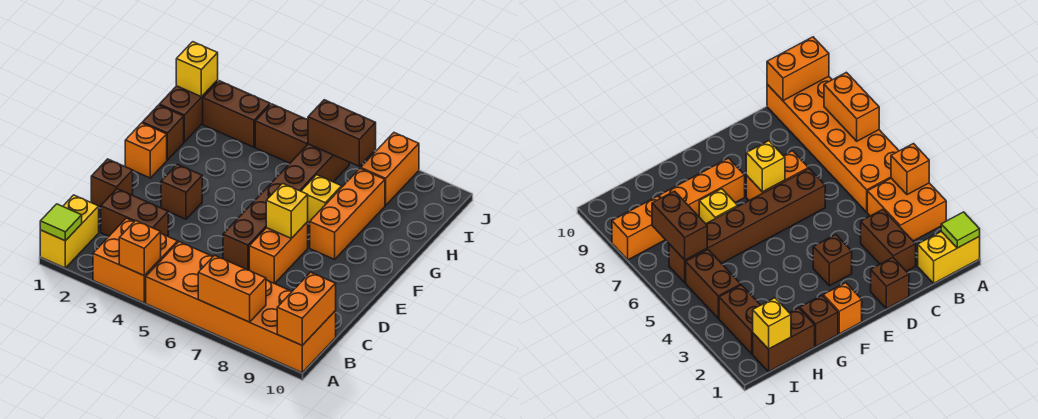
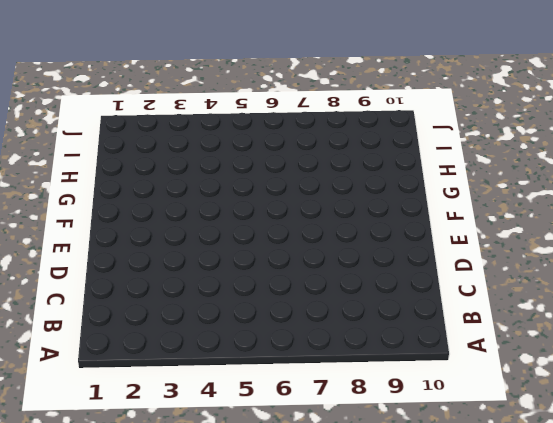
none -> yellow 1x2 brick [40,195,99,268]
none -> orange 2x2 brick [93,218,178,303]
none -> orange 2x6 brick [146,242,336,373]

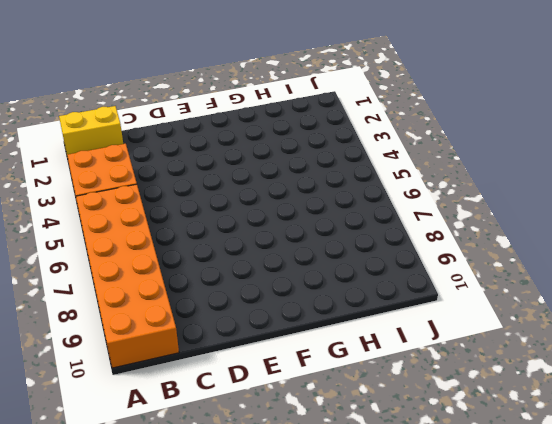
none -> brown 1x2 brick [101,189,168,236]
none -> brown 1x1 brick [91,159,133,207]
none -> brown 1x6 brick [223,144,349,270]

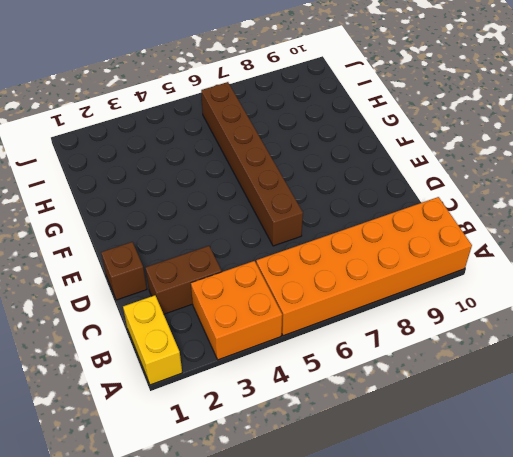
none -> orange 1x2 brick [249,222,308,284]
none -> brown 1x1 brick [161,164,202,219]
none -> orange 1x1 brick [125,123,167,178]

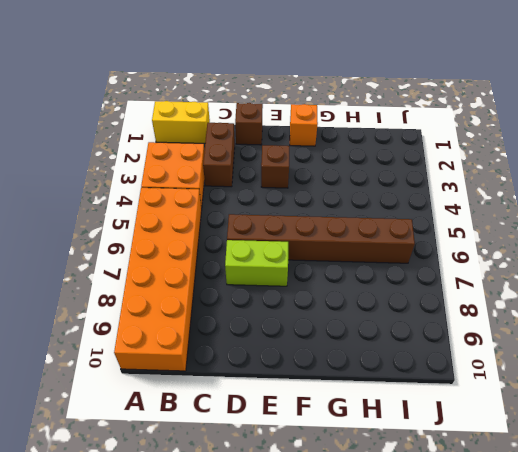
lime 1x2 brick [225,240,288,286] -> orange 1x2 brick [249,222,308,284]
none -> orange 1x3 brick [310,168,385,259]
none -> brown 1x1 brick [142,105,184,160]
none -> yellow 1x1 brick [301,175,342,223]

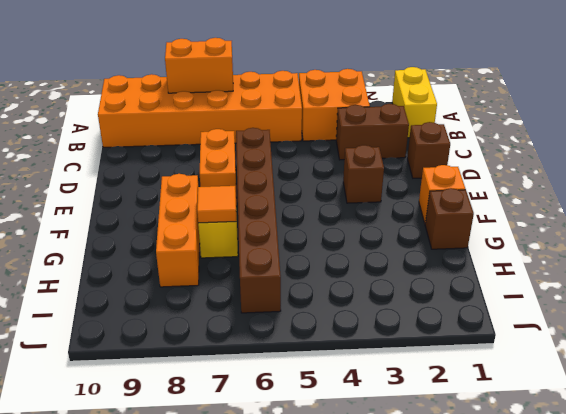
orange 1x1 tile [197,186,236,223] -> none
none -> brown 1x2 brick [159,80,218,142]
none -> brown 1x2 brick [203,81,270,147]
none -> brown 1x2 brick [255,104,308,163]

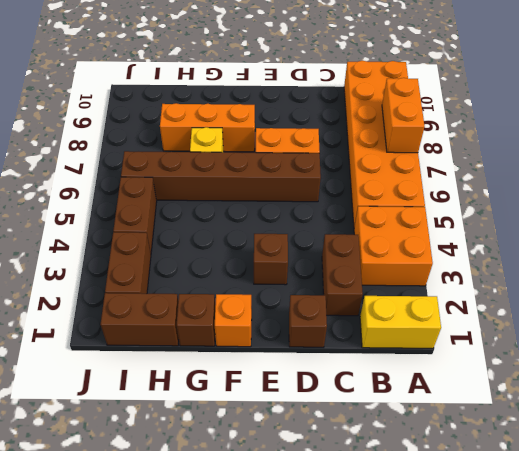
none -> orange 1x2 brick [361,133,419,205]
none -> lime 1x1 tile [40,204,82,241]
none -> orange 1x1 brick [119,221,161,276]

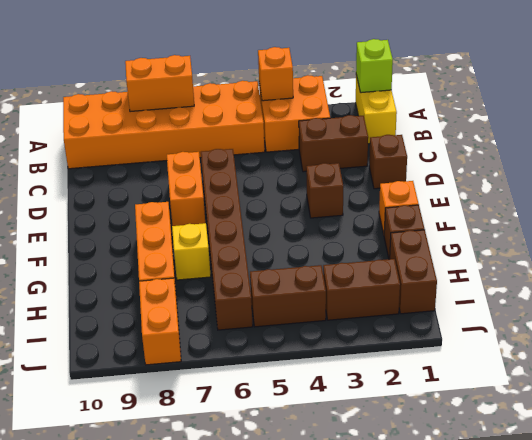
lime 1x1 brick [356,39,393,93] -> lime 1x1 tile [40,204,82,241]
none -> orange 1x2 brick [277,272,336,345]
none -> yellow 1x1 brick [266,183,308,238]
none -> yellow 1x1 brick [176,42,218,97]

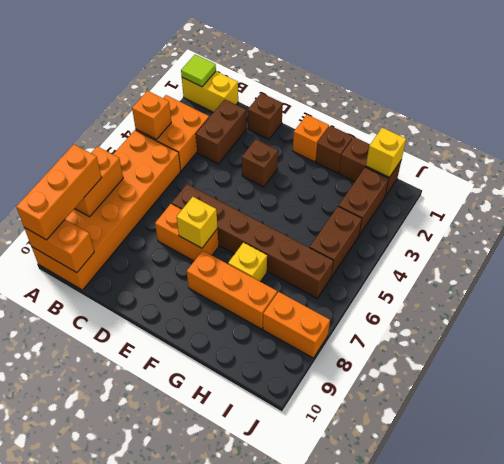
orange 1x3 brick [16,144,102,240] -> none
none -> brown 1x2 brick [308,100,376,166]

